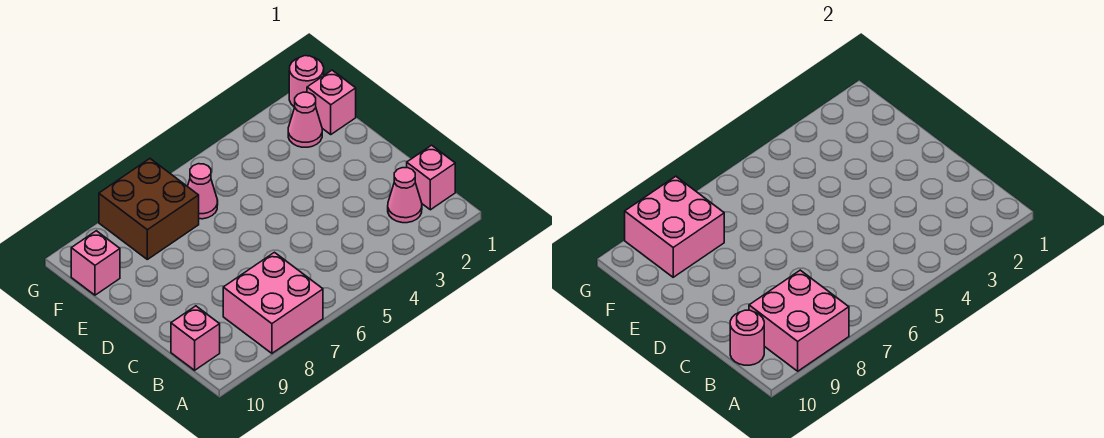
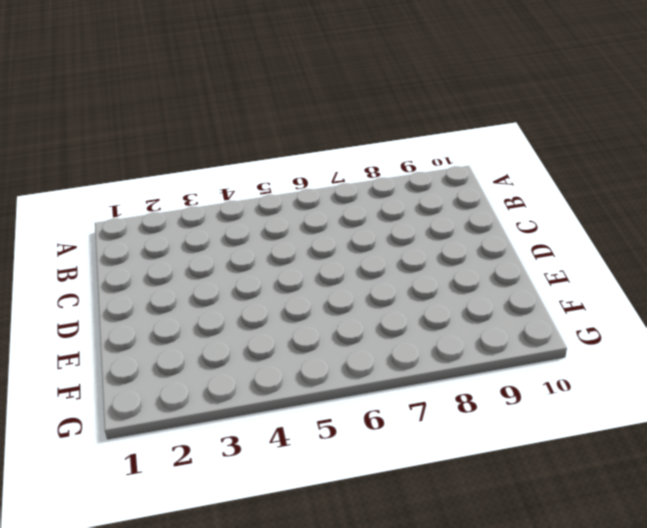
none -> pink 2x2 brick [223,252,323,353]
none -> pink 1x1 brick [407,145,455,210]
none -> pink 1x1 cone [388,168,422,223]

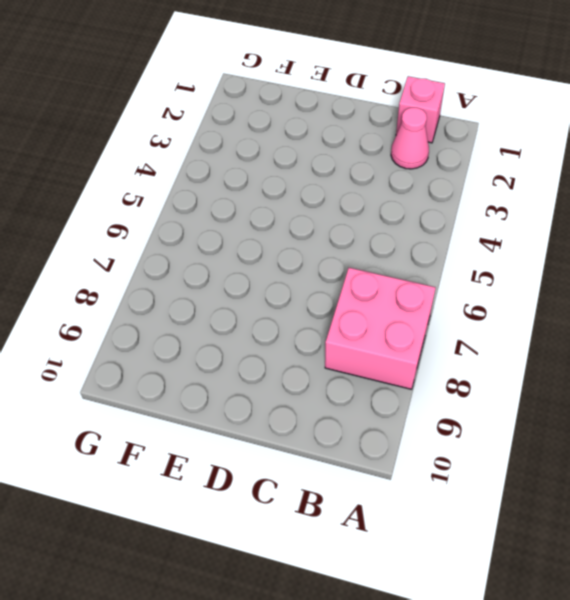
none -> pink 1x1 brick [171,306,220,370]
none -> pink 1x1 brick [307,70,356,134]
none -> pink 1x1 cone [288,92,322,147]

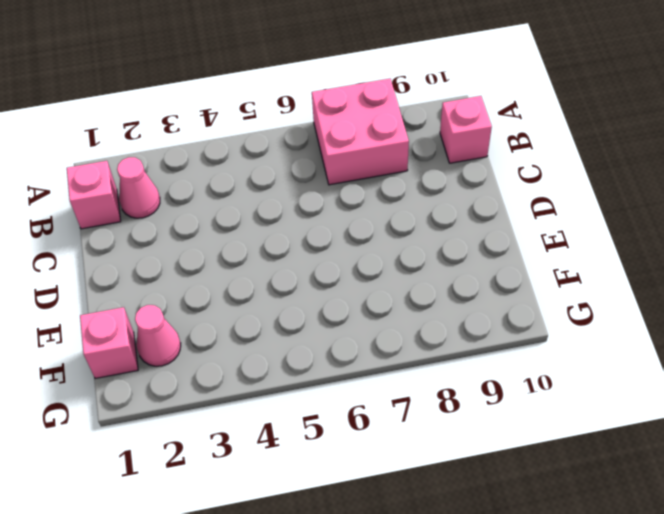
none -> pink 1x1 cone [187,164,218,219]
none -> brown 2x2 brick [99,159,199,259]
none -> pink 1x1 brick [71,231,120,295]

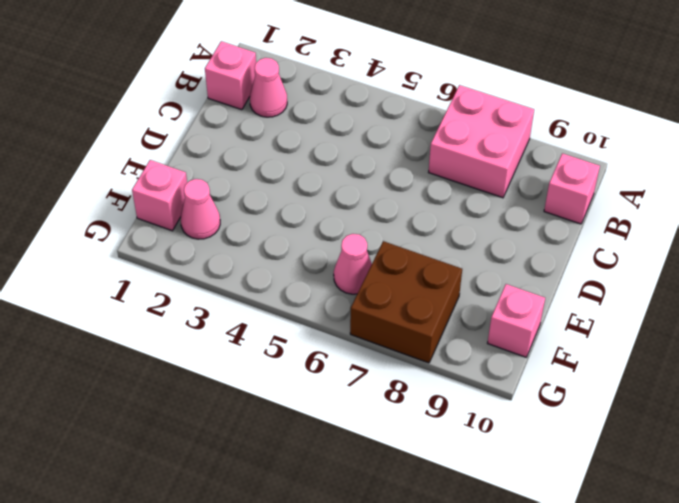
none -> pink 1x1 round brick [289,56,324,107]
none -> pink 2x2 brick [749,270,849,371]
none -> pink 1x1 round brick [730,310,764,365]

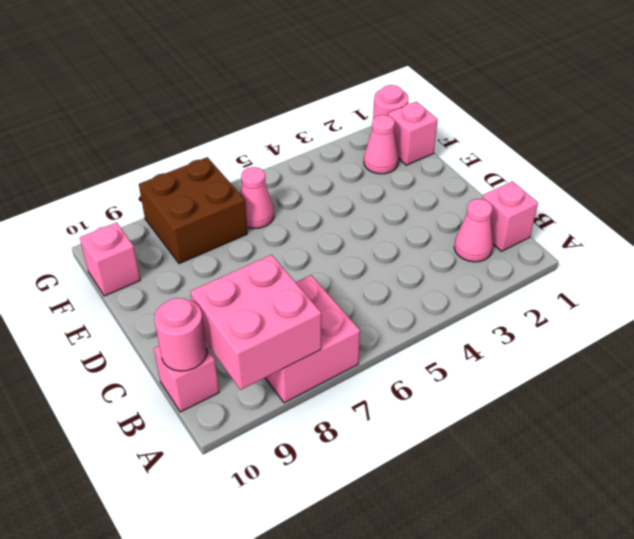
none -> pink 2x2 brick [625,176,724,277]

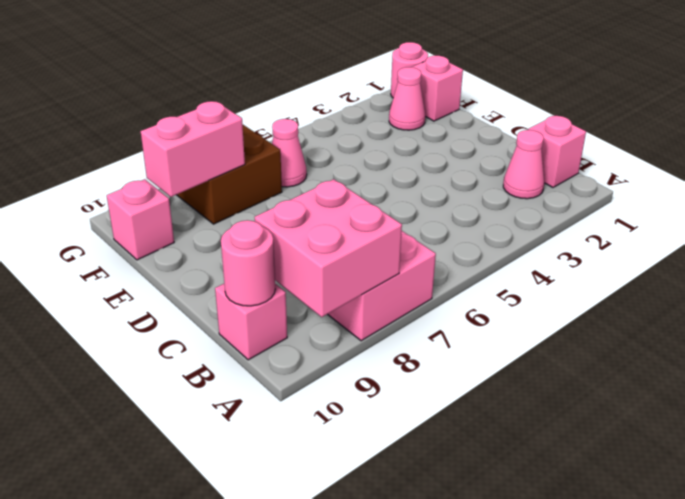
pink 1x2 brick [140,101,245,197] -> pink 2x2 brick [625,176,724,277]

